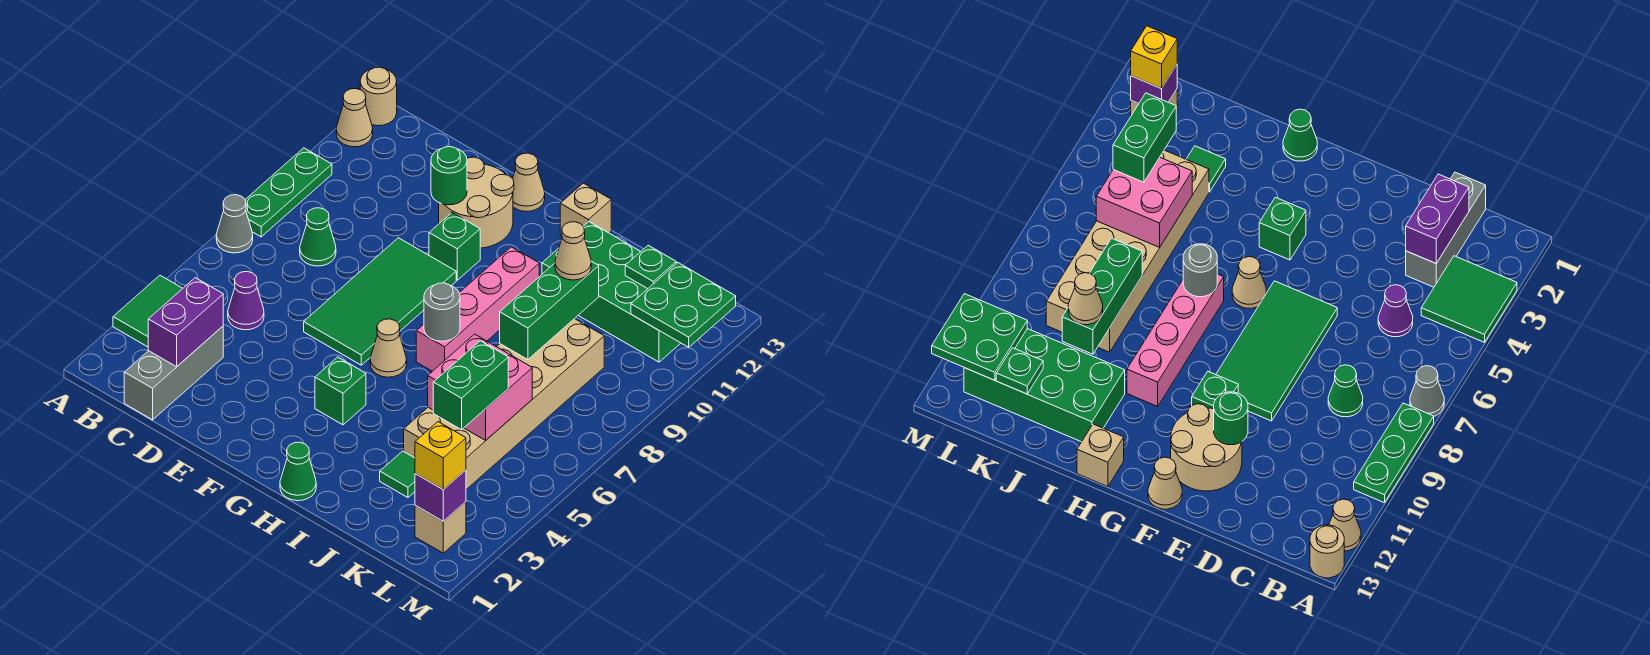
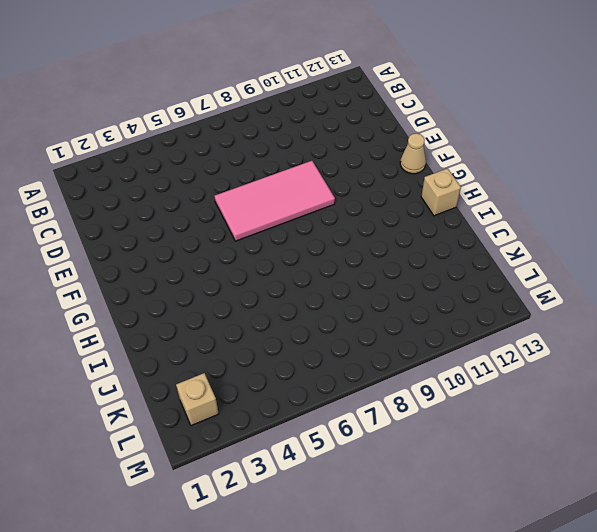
pink 2x4 tile [215,161,335,241] -> green 2x4 tile [304,238,456,365]
none -> green 2x2 tile [113,275,183,347]
none -> grey 1x1 cone [216,195,253,253]
none -> green 1x3 plate [245,148,332,237]
none -> tan 1x1 cone [336,89,373,147]

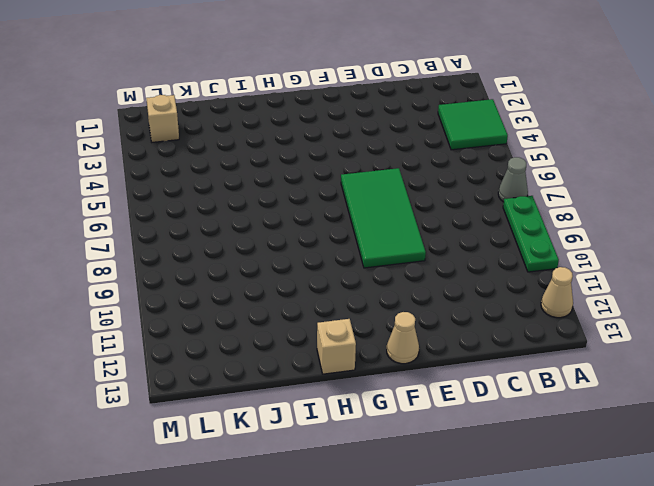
none -> tan 1x1 round brick [360,67,397,126]
none -> grey 1x3 brick [124,326,223,420]
none -> purple 1x1 cone [228,272,264,330]
none -> green 1x1 cone [300,208,336,266]

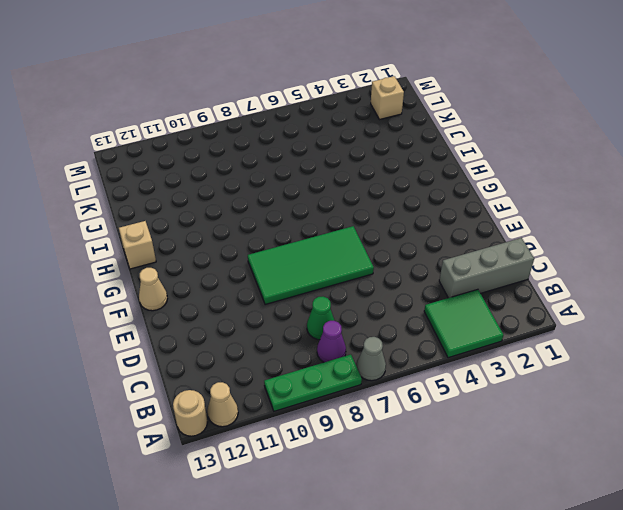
purple 1x1 cone [317,321,346,362] -> purple 1x1 cone moved to [228,272,264,330]
none -> tan 2x2 round brick [439,157,514,248]
none -> green 1x1 brick [429,213,480,280]
none -> green 1x1 brick [315,357,366,425]
none -> tan 1x1 cone [370,319,407,377]

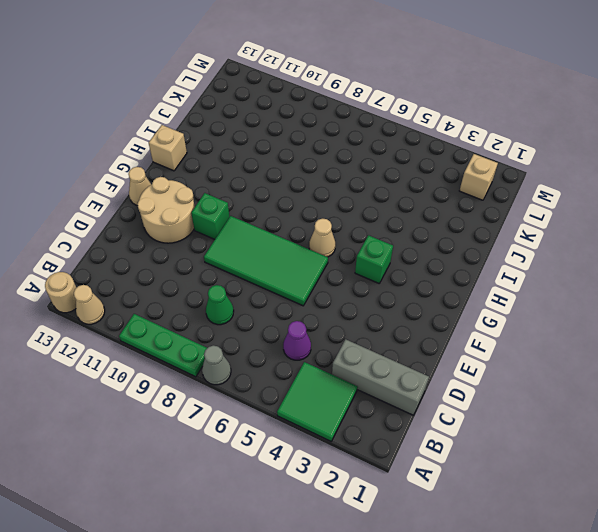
none -> green 1x1 cone [280,442,316,501]
none -> pink 1x4 brick [416,247,539,371]
none -> green 2x4 brick [542,222,680,362]
none -> green 1x1 tile [380,451,415,498]

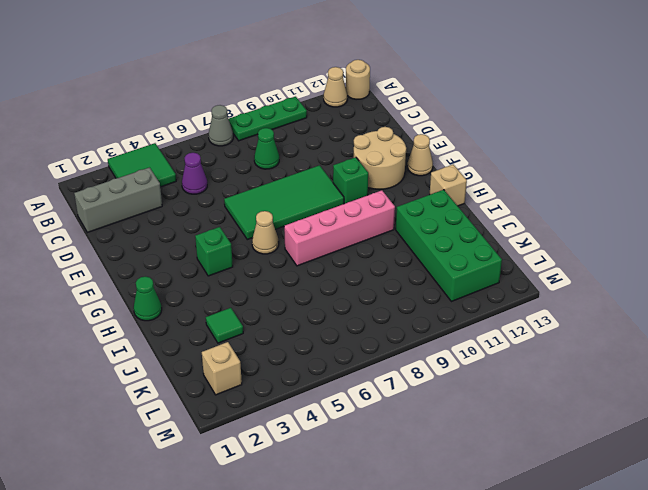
none -> tan 2x6 brick [404,319,604,490]
none -> purple 1x2 brick [148,278,223,367]
none -> green 1x1 round brick [431,147,467,205]
none -> grey 1x1 round brick [424,283,460,341]

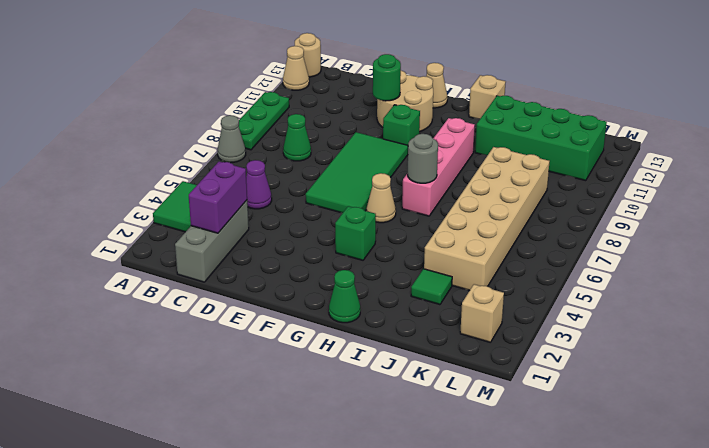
none -> pink 2x2 brick [428,334,532,440]
none -> green 1x3 brick [500,261,599,360]
none -> green 1x1 plate [625,245,676,289]
none -> purple 1x1 brick [415,470,466,521]

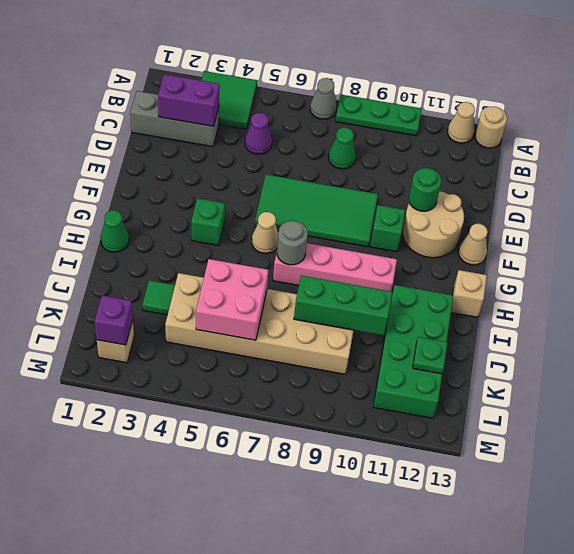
none -> green 2x2 plate [631,263,736,347]
none -> tan 1x1 cone [555,222,591,280]
none -> green 1x2 brick [433,341,508,430]
none -> yellow 1x1 brick [415,422,466,489]

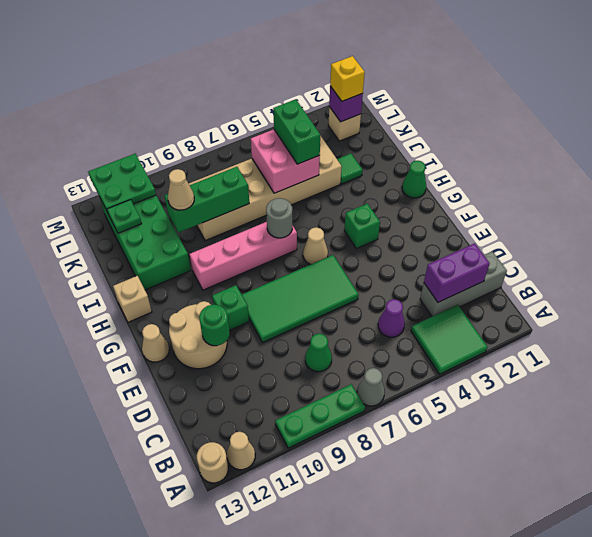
green 1x2 brick [273,99,320,164] -> green 1x2 brick turned to [433,341,508,430]

